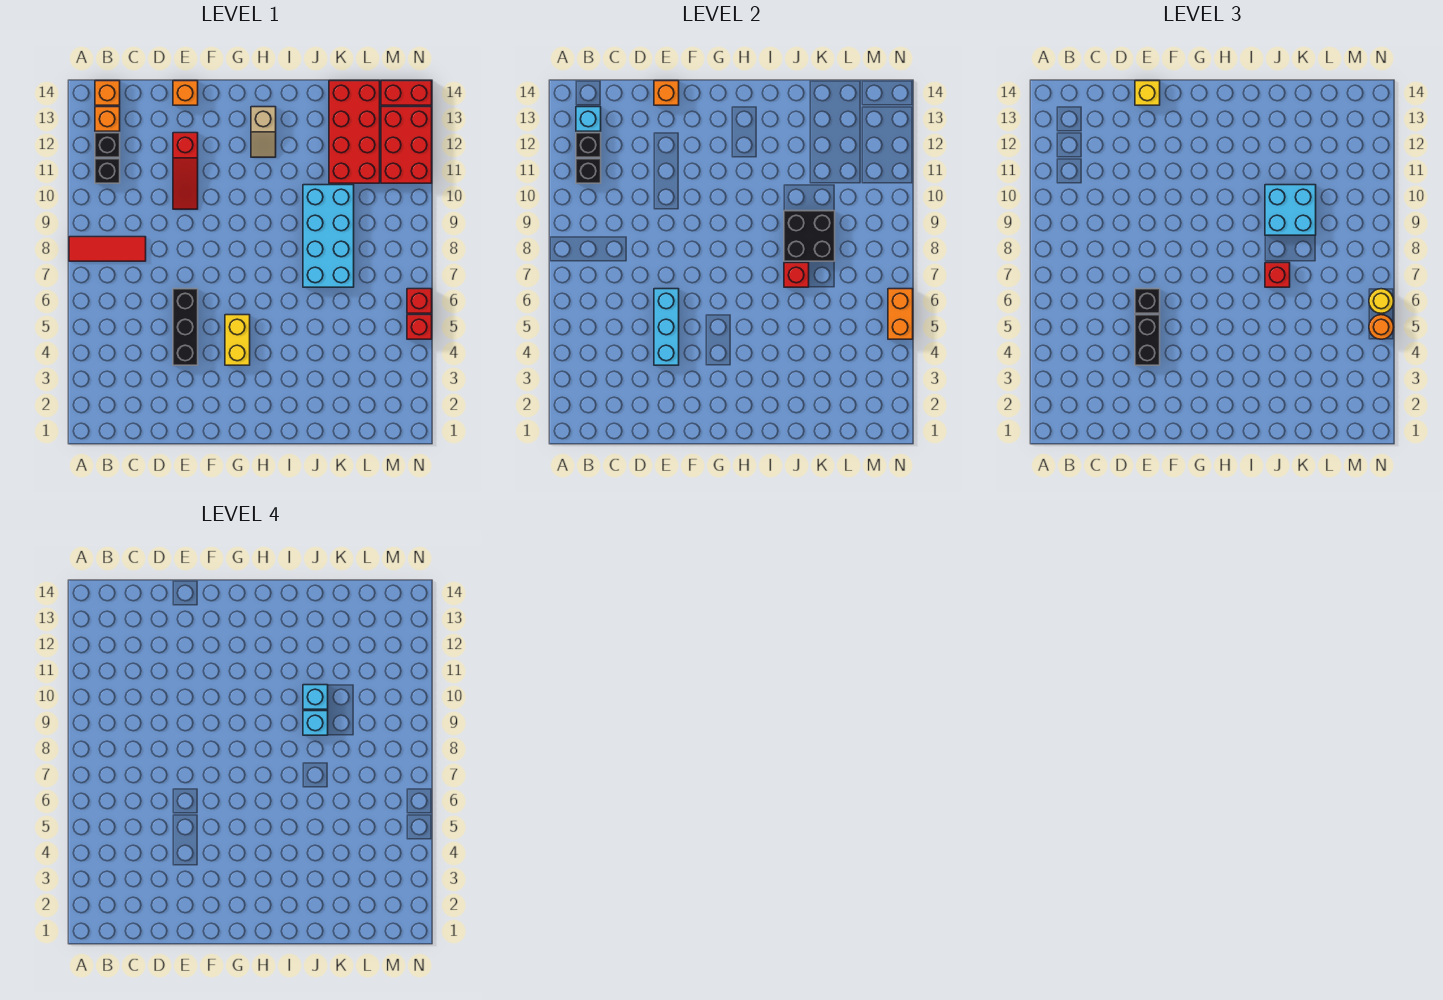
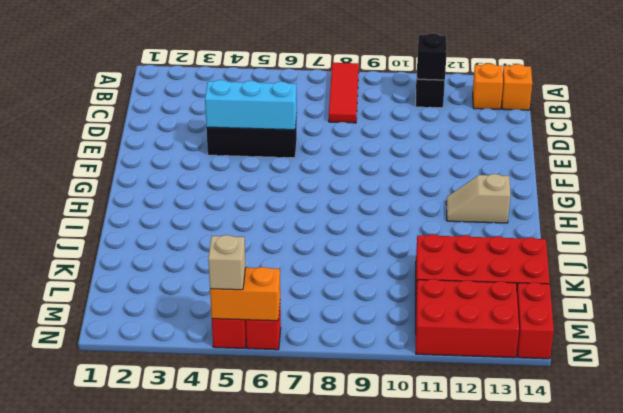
tan 1x1 brick [208,235,246,290] -> orange 1x1 round brick [1369,315,1394,339]
none -> black 1x1 brick [95,133,120,157]
none -> red 1x3 slope [173,133,198,209]
none -> orange 1x1 brick [173,81,198,105]
none -> yellow 1x2 brick [225,315,250,365]

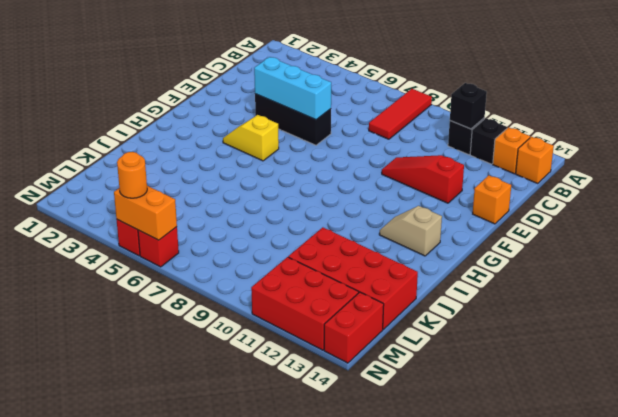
yellow 1x2 slope [223,115,279,161] -> yellow 1x2 brick [225,315,250,365]
none -> cyan 2x4 brick [303,185,354,287]
none -> black 1x1 brick [576,133,601,157]
none -> cyan 1x1 brick [576,107,601,131]
none -> orange 1x1 brick [654,81,679,105]

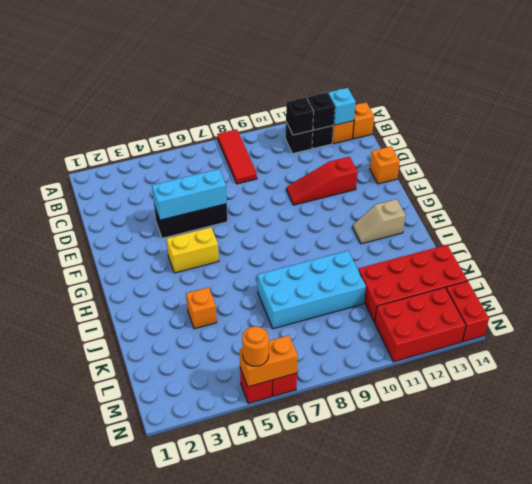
orange 1x1 brick [186,287,217,329] -> orange 1x1 brick moved to [654,81,679,105]
none -> red 1x1 brick [784,263,809,287]
none -> black 2x2 brick [784,211,835,261]
none -> black 1x2 brick [1135,315,1160,365]
none -> black 1x1 brick [1135,289,1160,313]

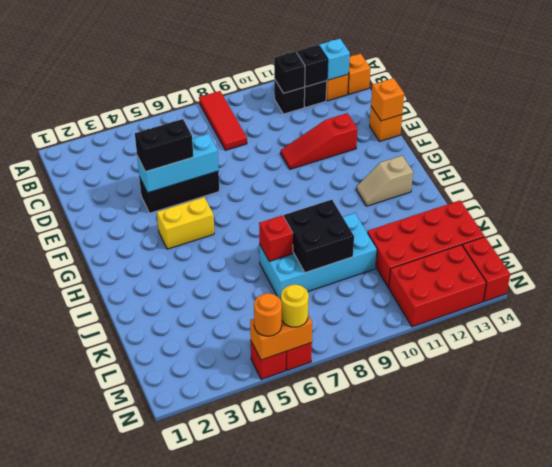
none -> black 1x1 brick [1135,289,1160,313]
none -> yellow 1x1 brick [1135,81,1160,105]
none -> red 1x1 brick [1265,263,1290,287]
none -> cyan 2x2 brick [1265,185,1316,235]

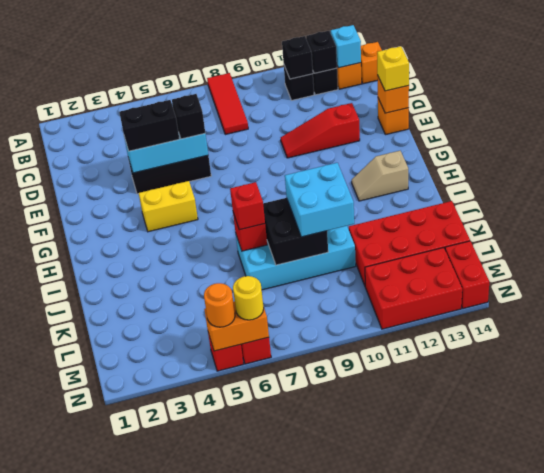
none -> cyan 1x1 brick [303,711,328,735]
none -> cyan 1x1 brick [303,685,328,709]

